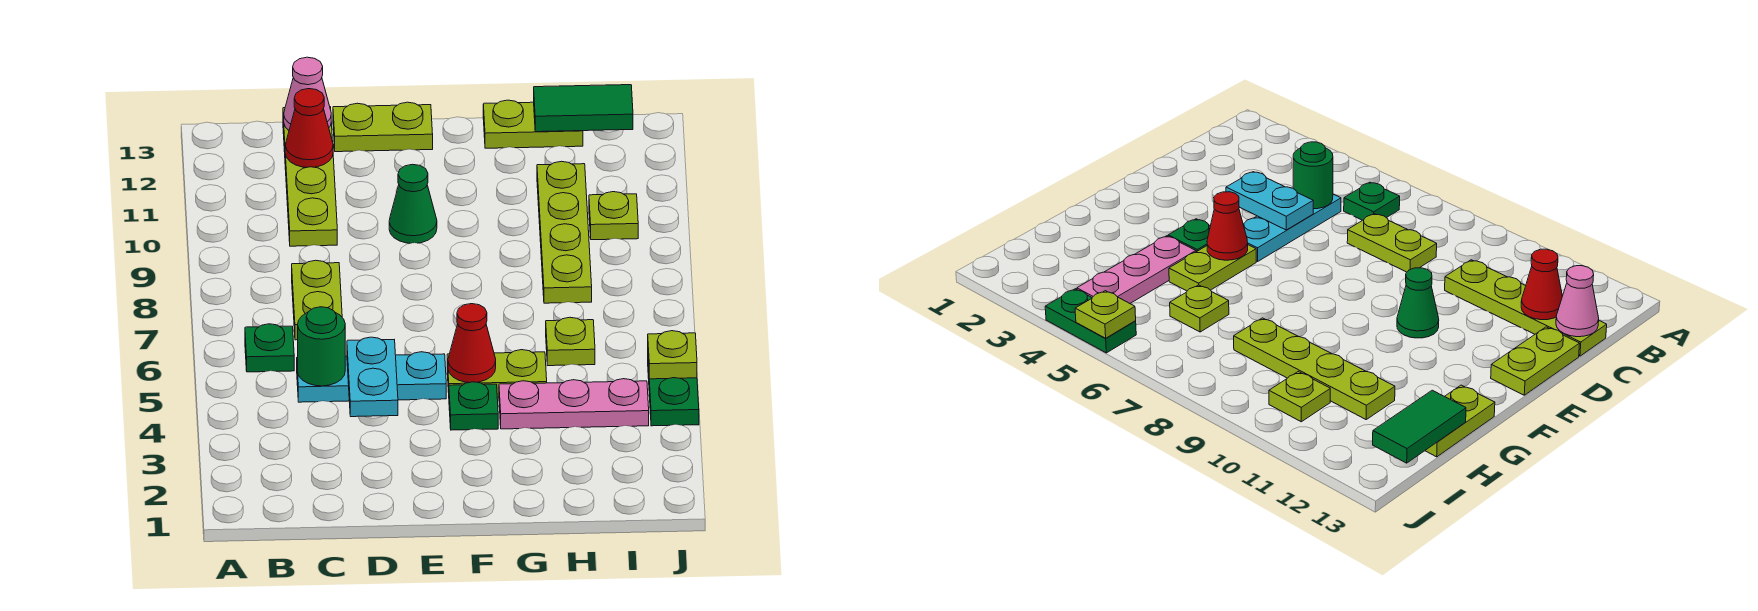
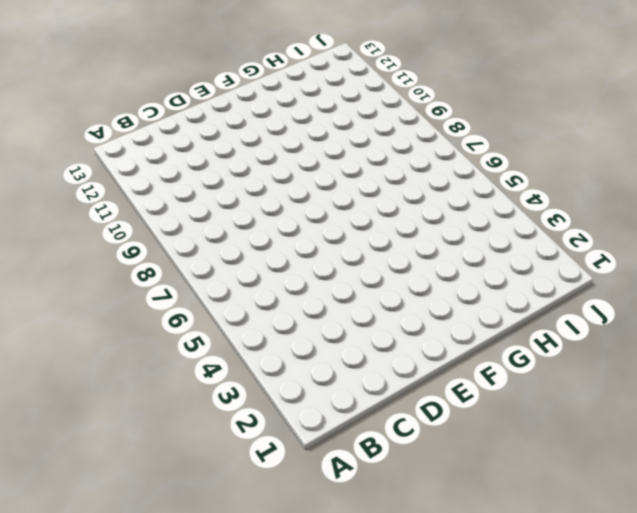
none -> green 1x1 plate [245,324,294,372]
none -> cyan 1x3 plate [297,352,446,402]
none -> lime 1x2 plate [292,260,342,340]

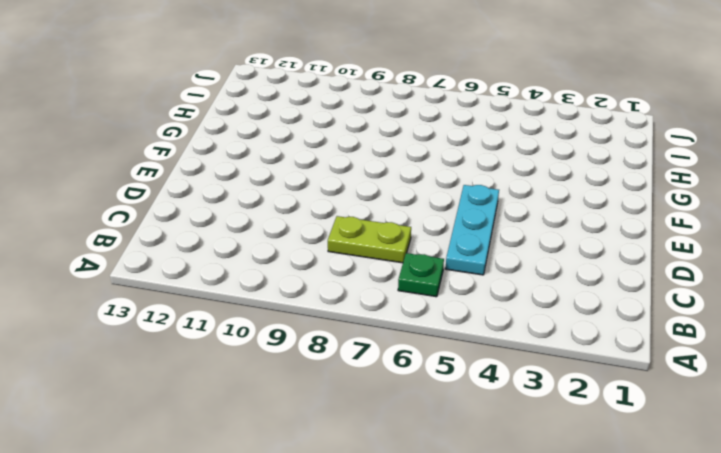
none -> lime 1x4 plate [283,107,337,246]
none -> lime 1x2 plate [333,102,433,152]
none -> green 1x1 cone [389,164,437,243]

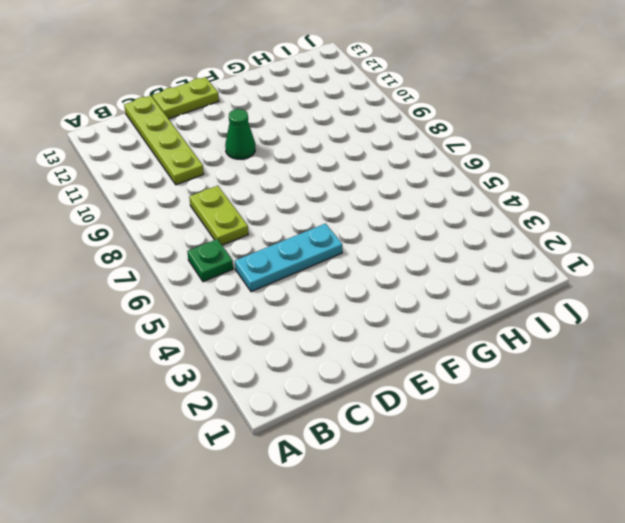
none -> green 1x1 plate [449,382,498,430]
none -> lime 1x2 plate [447,350,547,398]
none -> pink 1x3 plate [499,379,649,429]

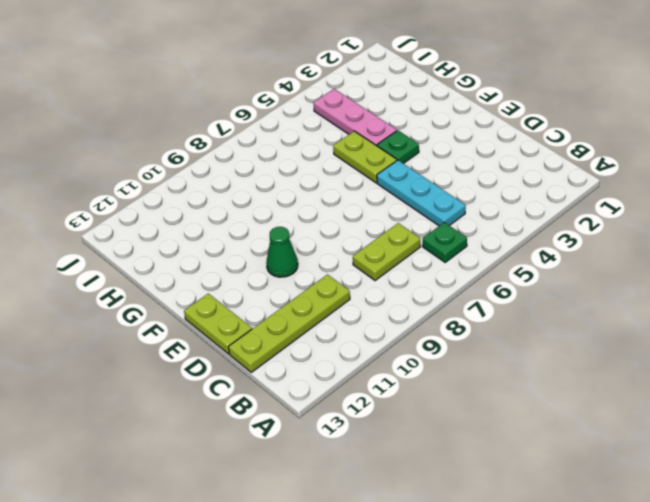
none -> lime 1x2 plate [483,100,583,148]
none -> lime 1x1 plate [546,317,595,366]
none -> lime 1x4 plate [537,161,592,303]

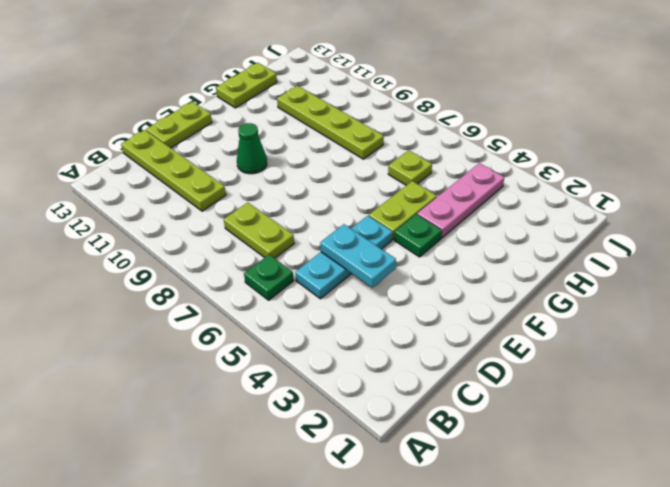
none -> lime 1x1 plate [589,192,638,240]
none -> green 1x2 plate [648,363,699,426]
none -> green 1x1 round brick [298,307,345,386]

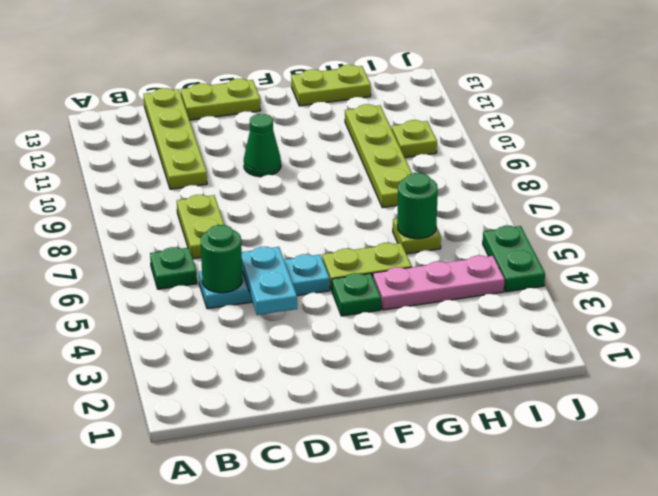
green 1x1 round brick [397,173,438,239] -> none
none -> red 1x1 cone [285,89,333,167]
none -> pink 1x1 cone [284,57,331,131]
none -> red 1x1 cone [448,304,496,383]

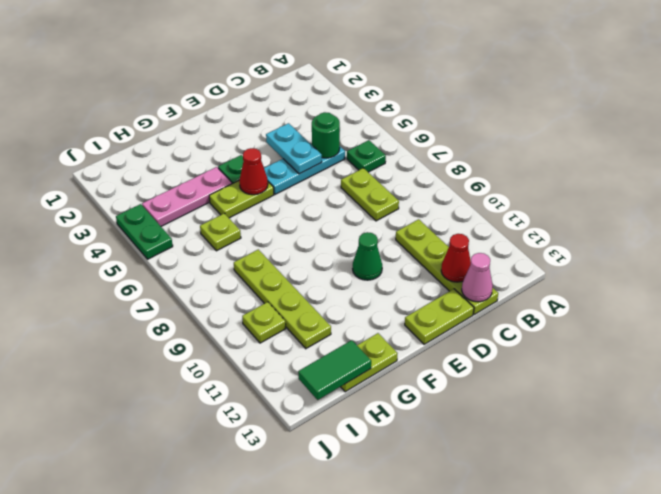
none -> lime 1x1 plate [648,331,697,379]

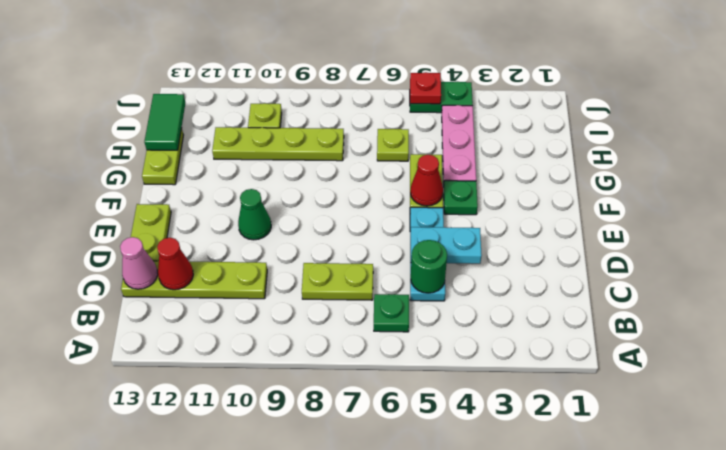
red 1x1 plate [410,72,441,104] -> lime 1x1 plate [648,331,697,379]

